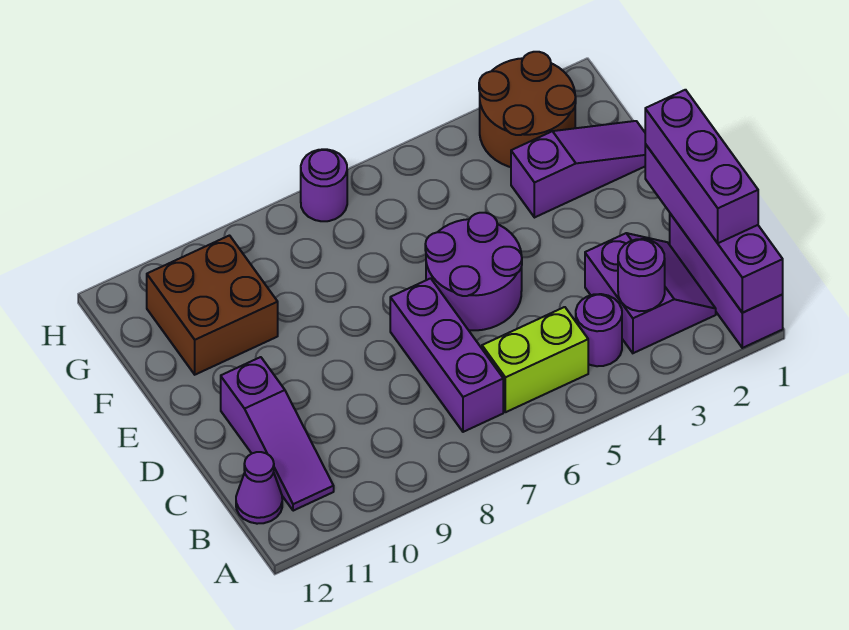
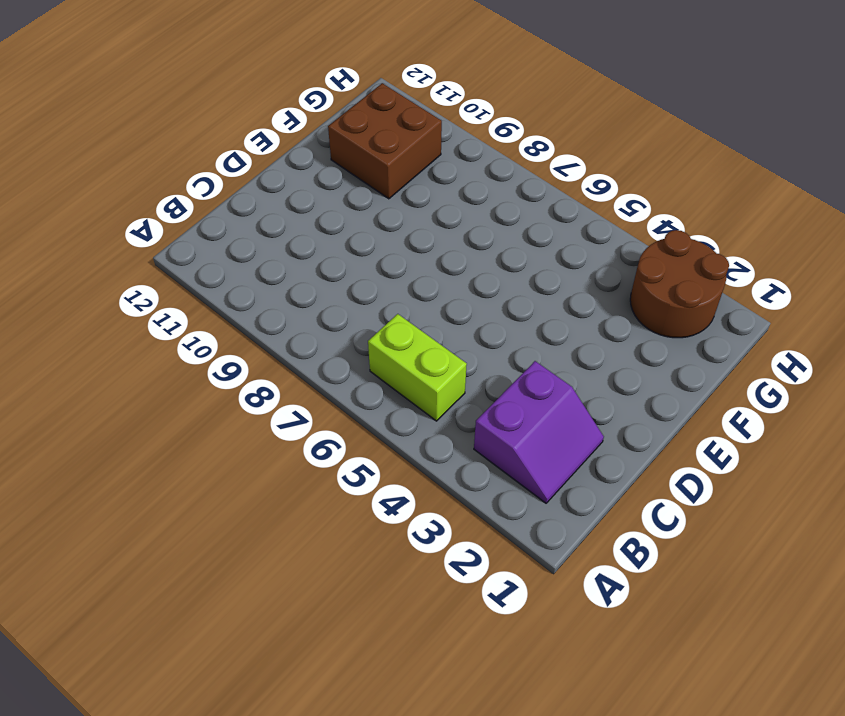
none -> purple 1x3 brick [670,214,783,348]
none -> purple 1x1 round brick [576,294,622,366]
none -> purple 1x3 brick [390,278,503,432]

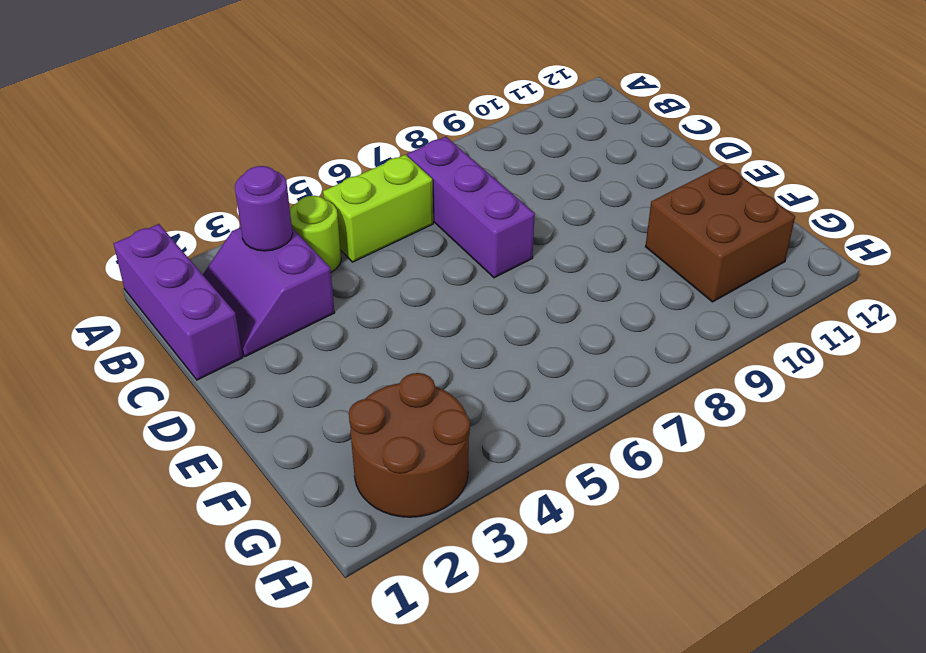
lime 1x1 round brick [290,196,341,272] -> purple 1x1 round brick [576,294,622,366]
none -> purple 1x3 slope [221,357,334,511]
none -> purple 1x1 cone [236,452,282,524]
none -> purple 2x2 round brick [425,213,522,330]

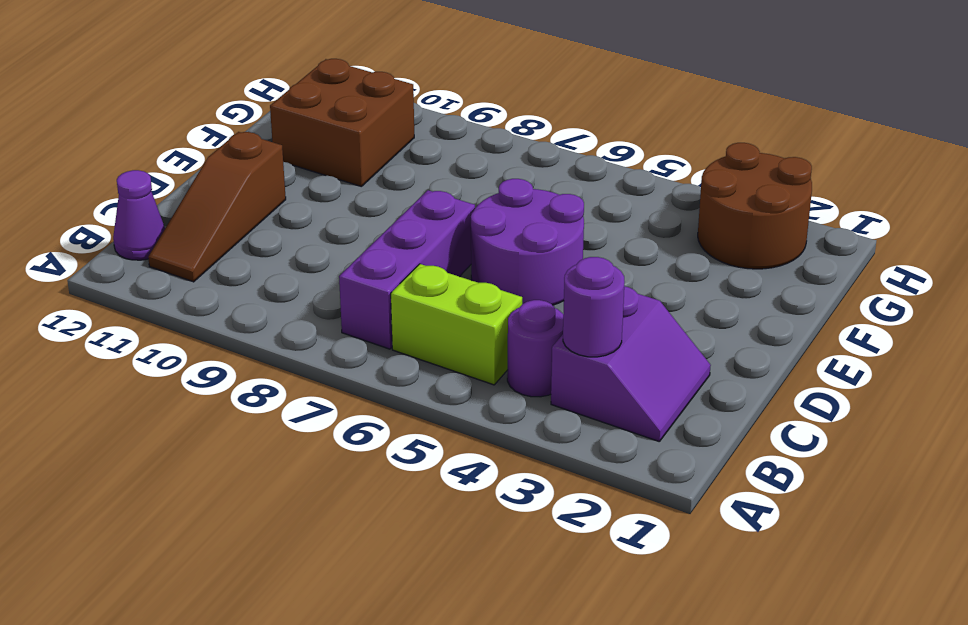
brown 1x3 slope [148,132,286,282] -> purple 1x3 slope [221,357,334,511]
none -> purple 1x3 brick [670,214,783,348]
none -> purple 1x3 slope [511,121,645,218]
none -> purple 1x1 round brick [301,149,347,221]

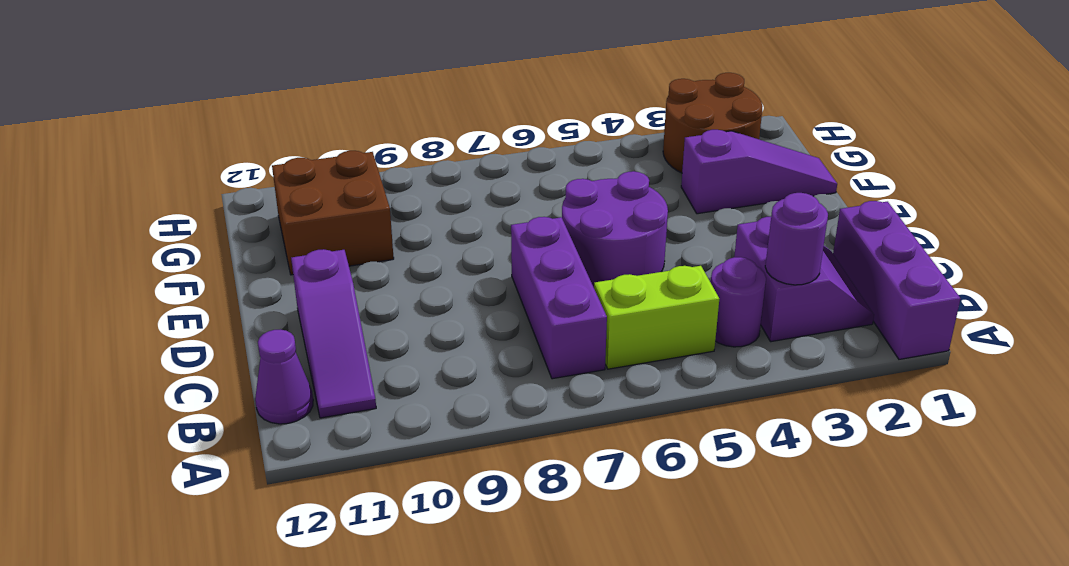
none -> purple 1x1 round brick [301,149,347,221]
none -> purple 1x4 brick [645,144,783,313]
none -> purple 1x3 brick [645,90,758,243]

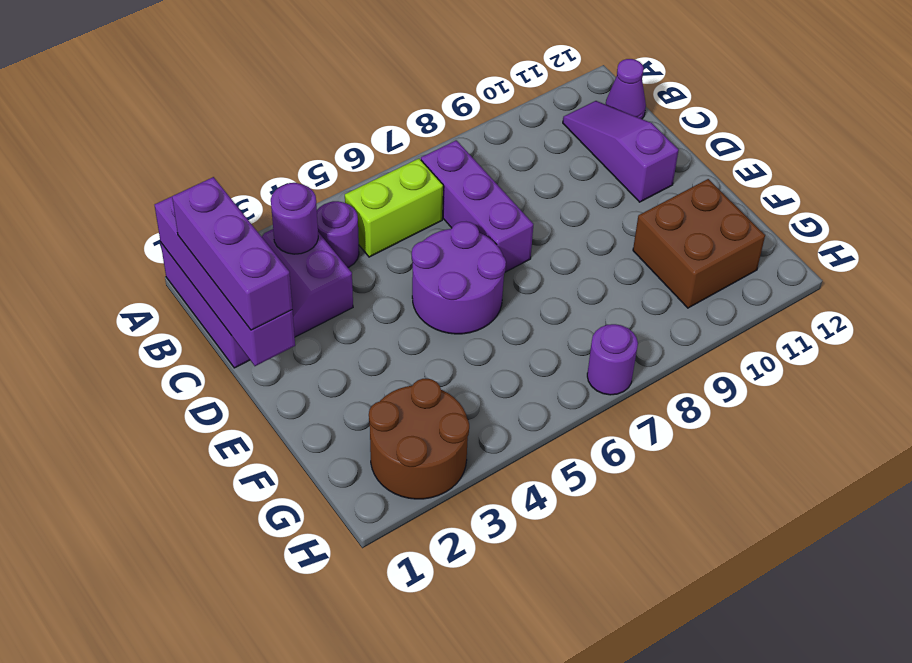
none -> purple 1x3 slope [511,121,645,218]

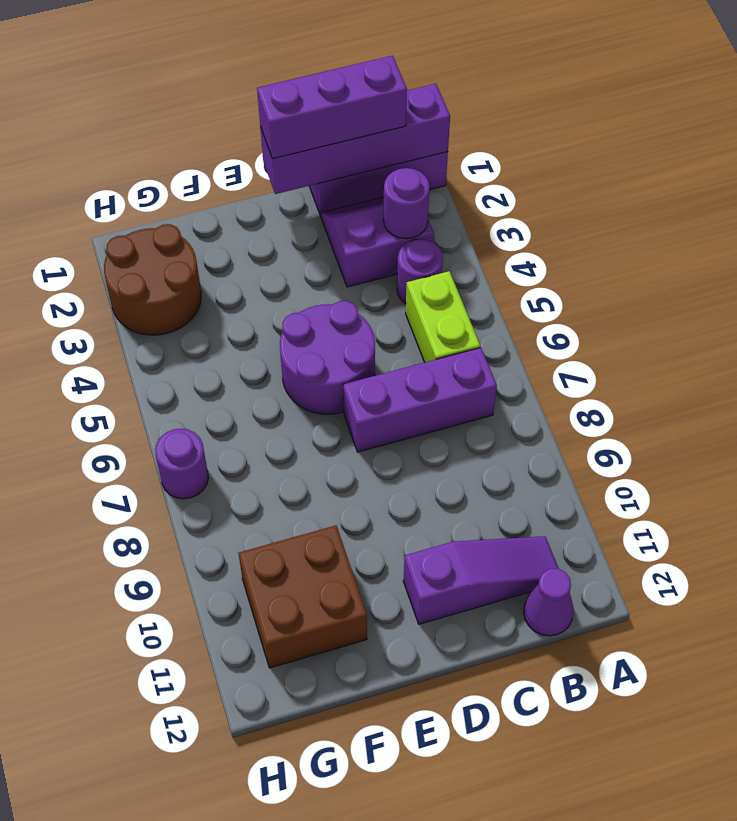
none -> purple 1x3 slope [511,121,645,218]

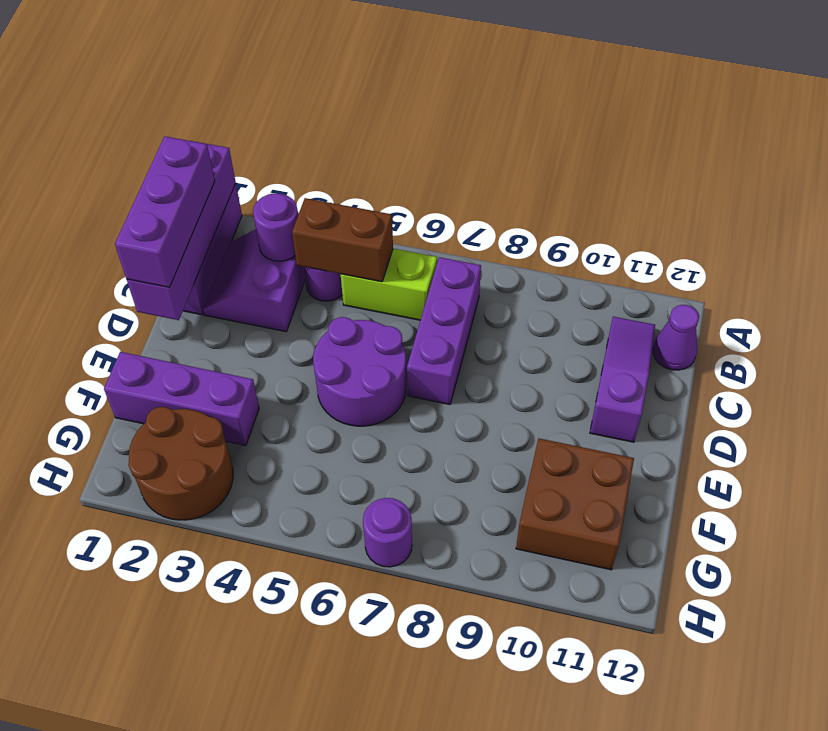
brown 1x2 brick [292,198,393,282] -> none
purple 1x3 brick [104,352,259,446] -> purple 1x3 slope [511,121,645,218]

